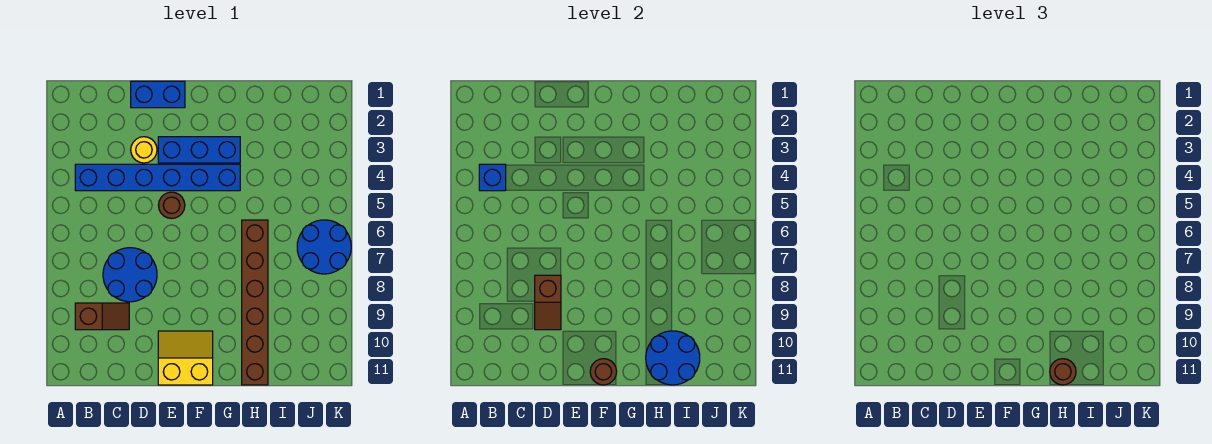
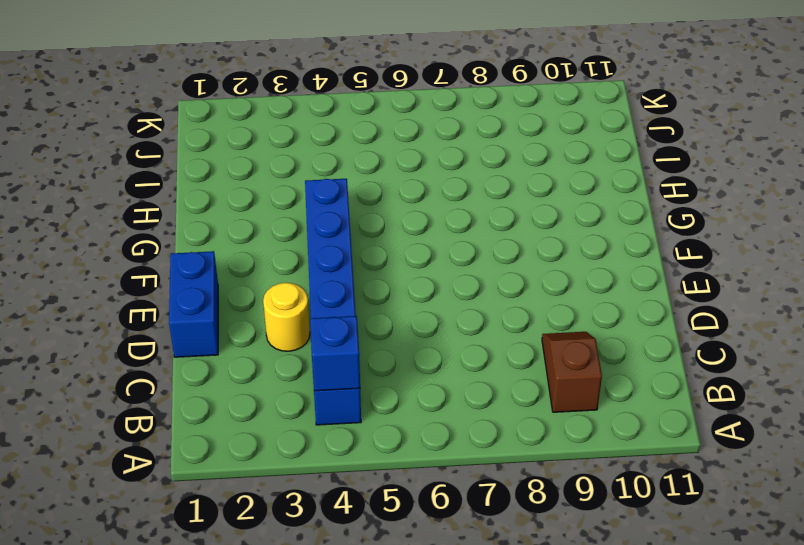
none -> blue 2x2 round brick [103,248,157,302]
none -> blue 1x3 brick [158,137,240,163]
none -> brown 1x1 round brick [158,192,185,219]

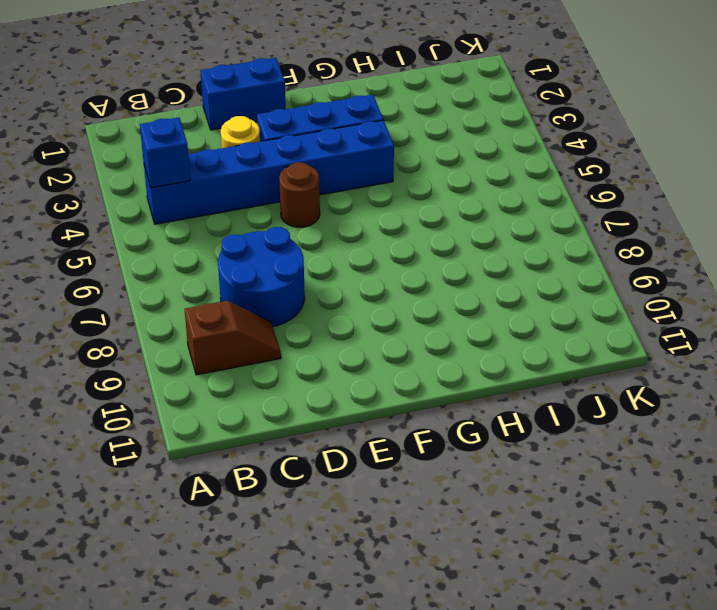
none -> yellow 2x2 slope [158,331,213,385]
none -> brown 1x6 brick [242,220,268,385]
none -> blue 2x2 round brick [297,220,351,274]

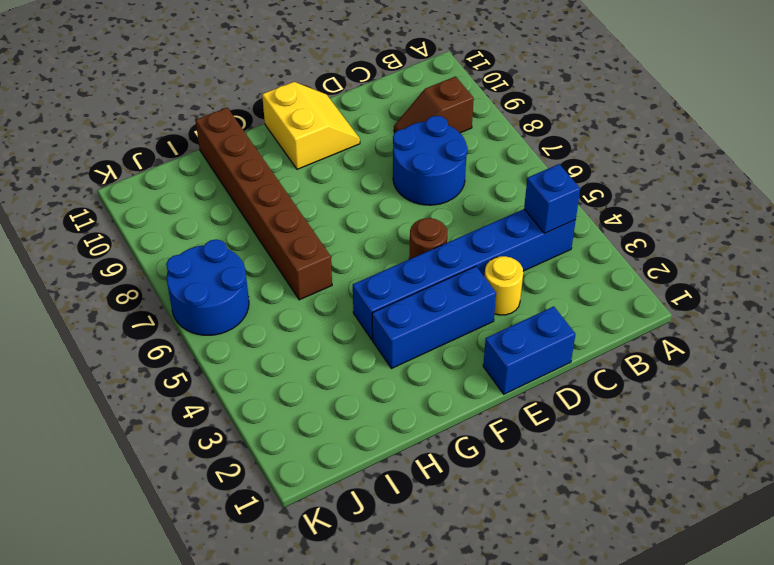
yellow 2x2 slope [262,82,360,169] -> yellow 2x2 slope turned to [158,331,213,385]
none -> brown 1x2 slope [535,275,561,330]
none -> brown 1x1 round brick [590,359,617,385]
none -> blue 2x2 round brick [646,331,700,385]

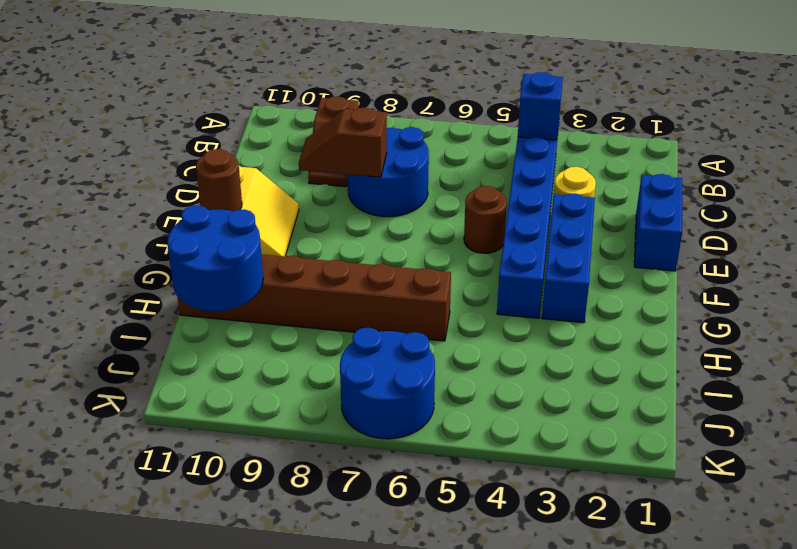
none -> brown 1x1 round brick [1050,359,1076,385]

